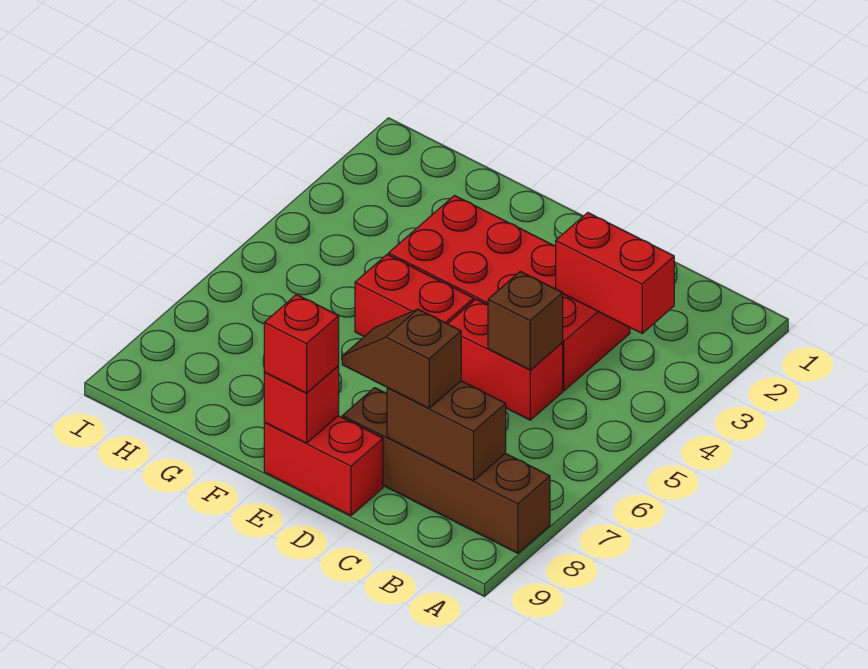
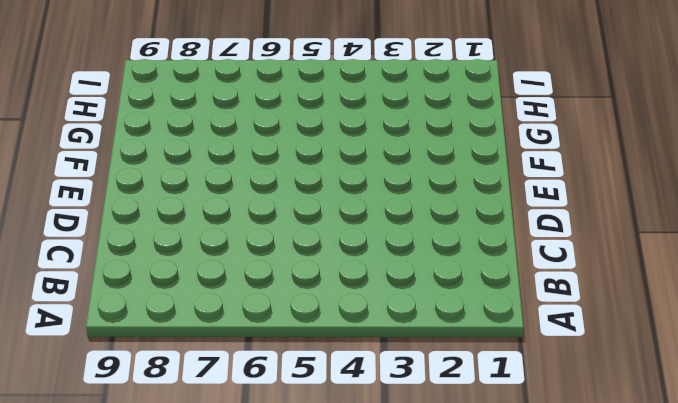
none -> brown 1x4 brick [342,388,550,553]
none -> red 2x4 brick [389,196,630,391]

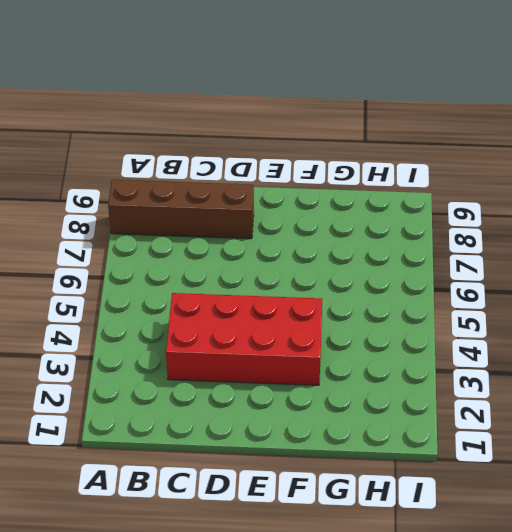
none -> red 1x2 brick [448,299,563,420]
none -> red 1x2 brick [264,416,383,516]

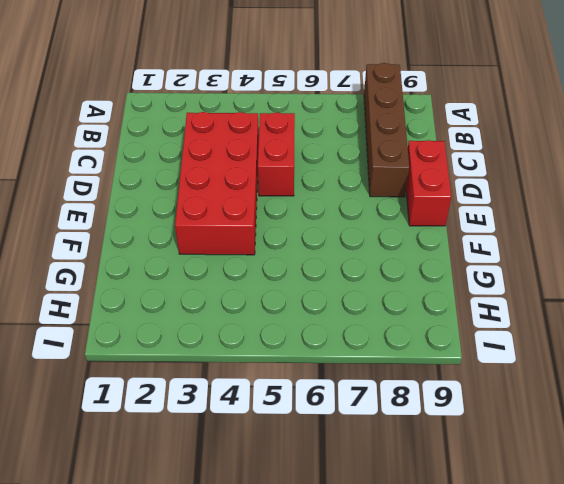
none -> red 1x2 brick [355,255,474,336]
none -> red 1x2 brick [556,213,674,333]

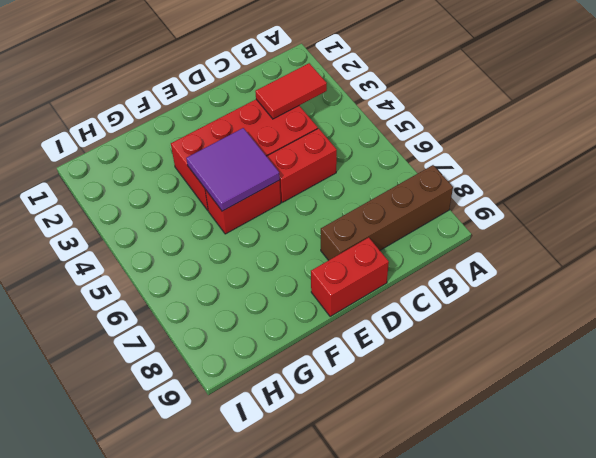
red 1x2 tile [255,63,327,119] -> red 1x2 brick [556,213,674,333]
purple 2x2 tile [186,128,280,211] -> none
none -> brown 1x2 brick [387,381,506,481]
none -> brown 1x1 brick [488,271,563,370]

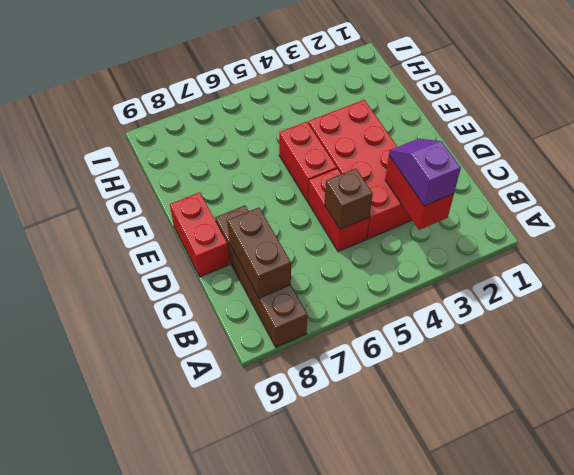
purple 1x2 slope [389,138,461,206] -> none
none -> red 1x1 brick [264,366,339,443]
none -> brown 1x2 slope [342,309,461,408]

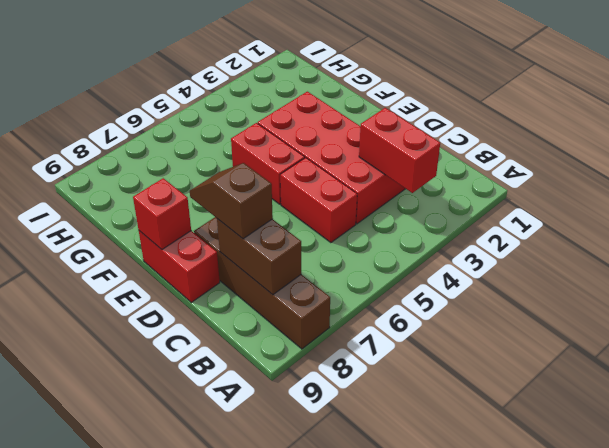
none -> brown 1x1 brick [488,271,563,370]
none -> red 1x1 brick [264,295,339,393]

